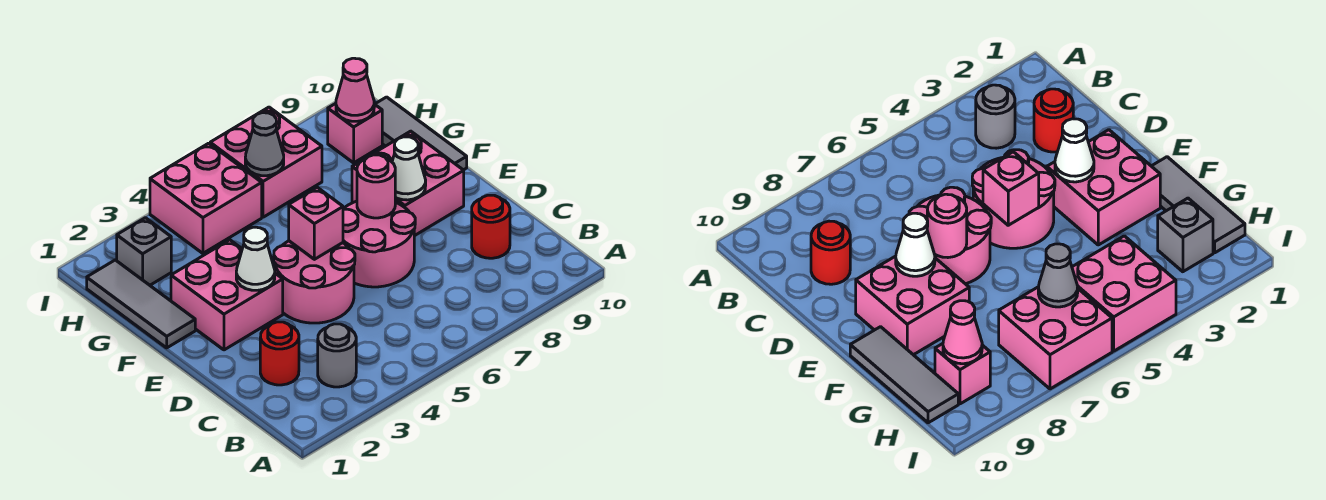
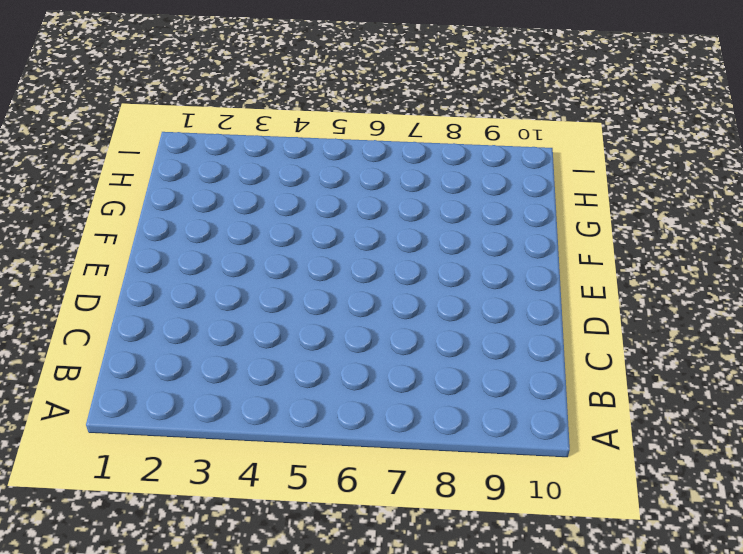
none -> grey 1x1 round brick [318,324,356,387]
none -> red 1x1 round brick [260,322,299,385]
none -> red 1x1 round brick [472,195,510,258]

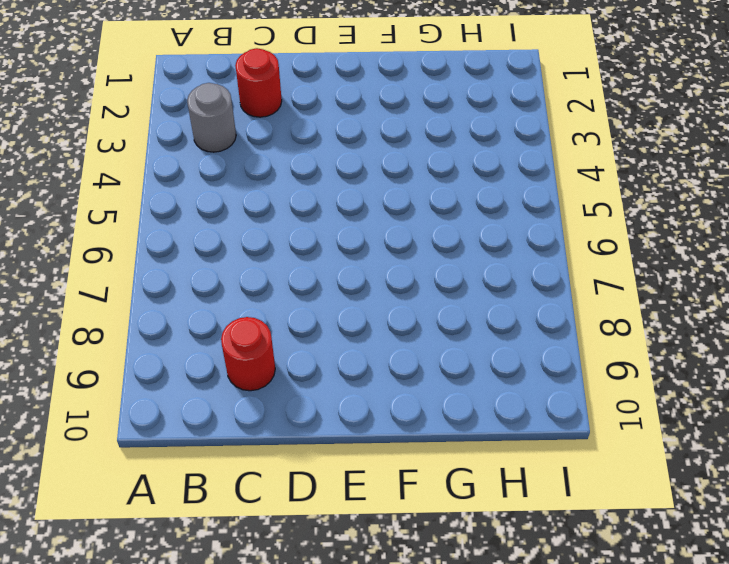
none -> pink 2x2 round brick [274,241,355,323]
none -> pink 2x2 round brick [343,201,415,287]
none -> pink 2x2 brick [171,240,283,350]

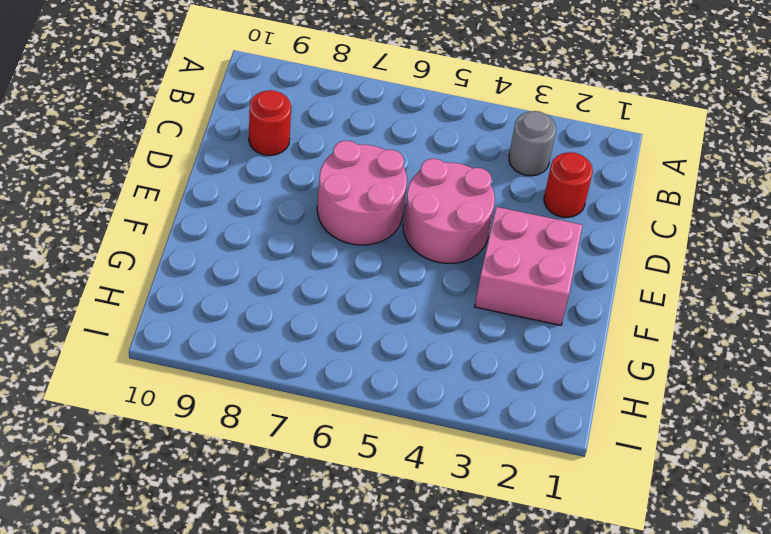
none -> pink 2x2 brick [352,131,464,236]
none -> grey 1x3 tile [87,260,195,348]
none -> grey 1x3 tile [375,97,467,170]

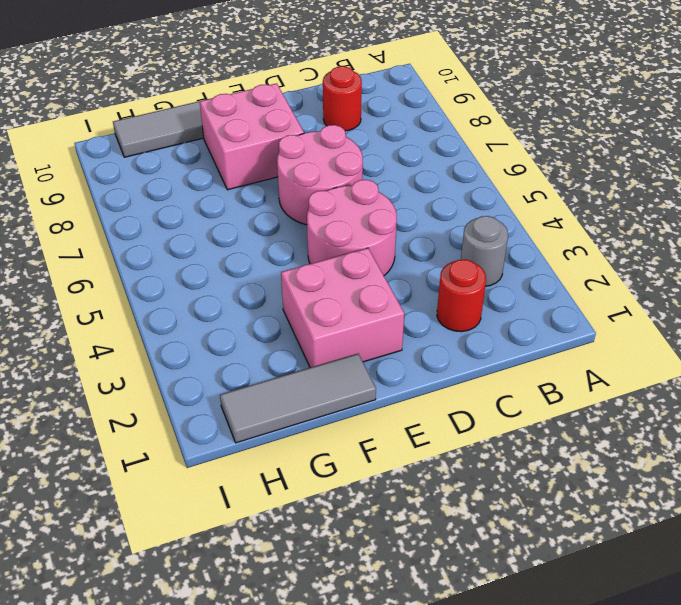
none -> grey 1x1 brick [117,218,171,285]
none -> pink 2x2 brick [150,143,262,253]
none -> pink 2x2 brick [210,107,322,217]

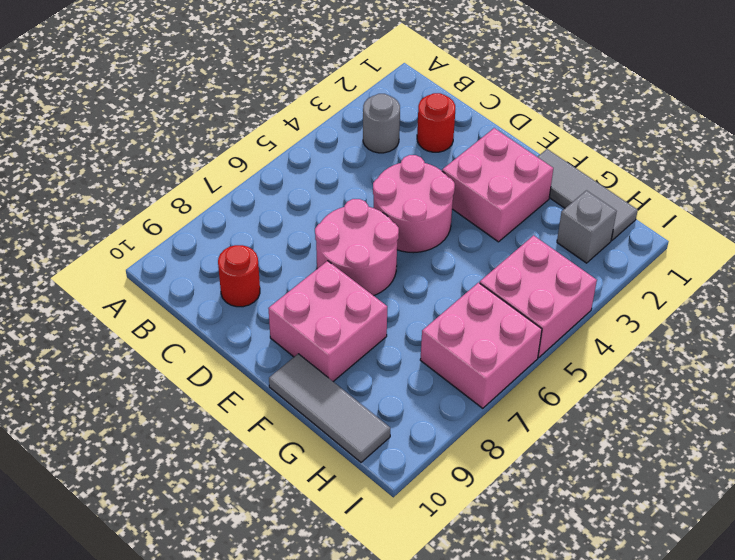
none -> pink 1x1 brick [328,103,382,163]
none -> white 1x1 cone [236,227,275,290]
none -> pink 1x1 brick [289,187,343,259]

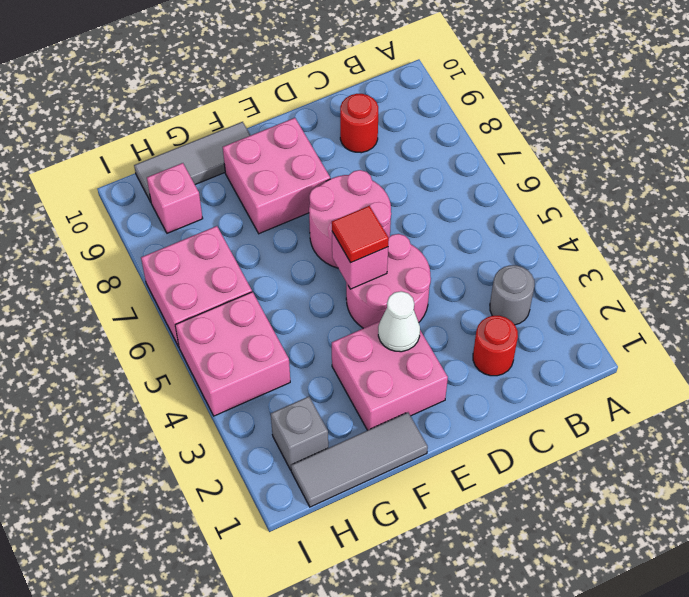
red 1x1 tile [332,206,389,262] -> none
none -> pink 1x1 round brick [357,155,395,218]
none -> white 1x1 cone [392,137,426,200]
none -> grey 1x1 cone [245,113,284,176]

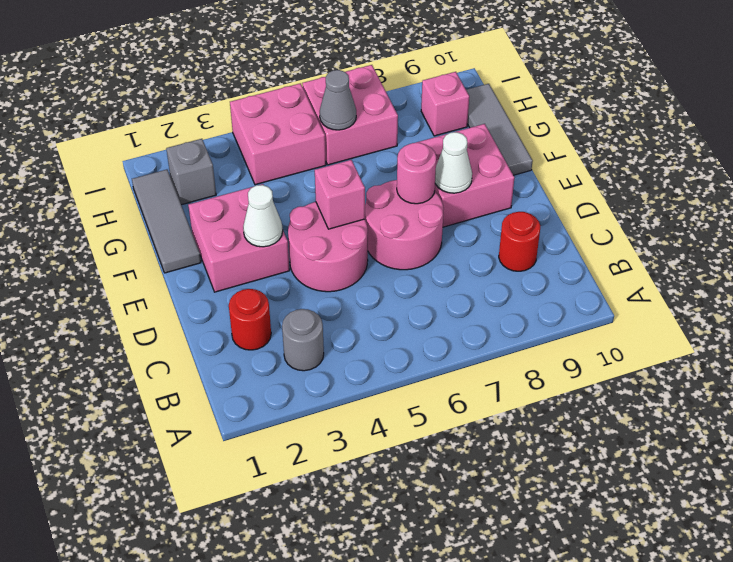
none -> pink 1x1 cone [336,58,374,121]

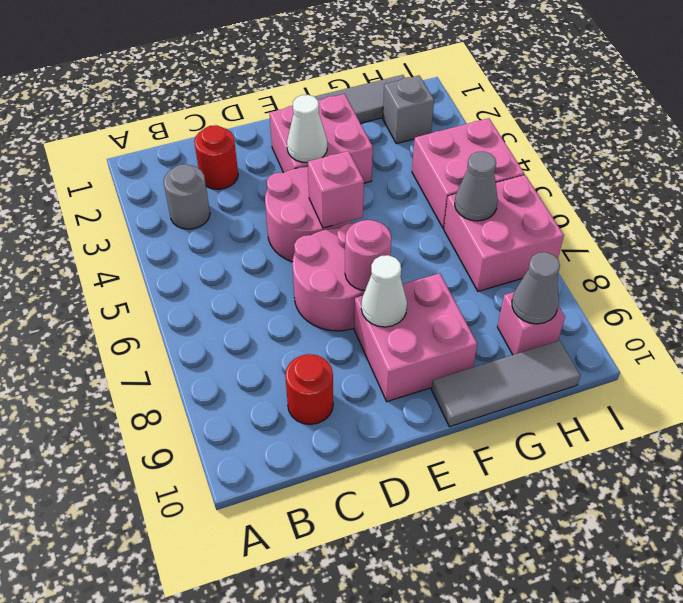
grey 1x1 cone [512,252,560,324] -> pink 1x1 cone [336,58,374,121]

